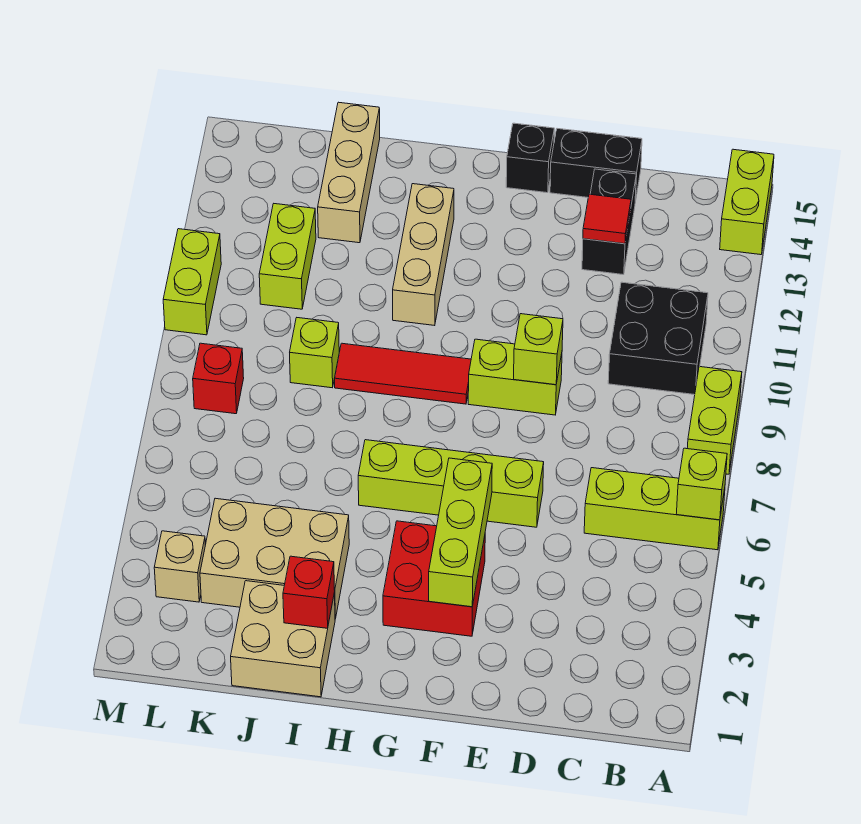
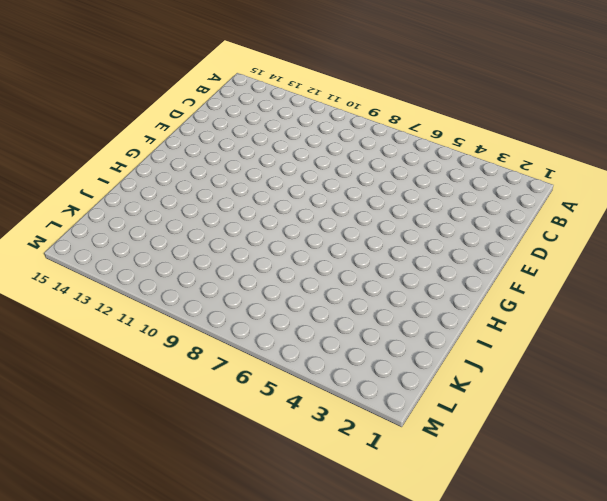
none -> lime 1x3 brick [584,468,725,550]
none -> lime 1x2 brick [687,366,742,474]
none -> lime 1x2 brick [720,149,774,255]

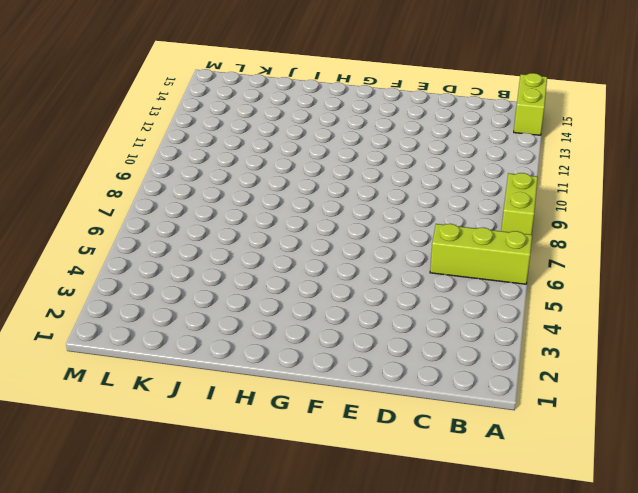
none -> black 2x2 brick [608,282,708,395]
none -> black 1x2 brick [582,169,636,275]
none -> black 1x2 brick [550,129,642,202]

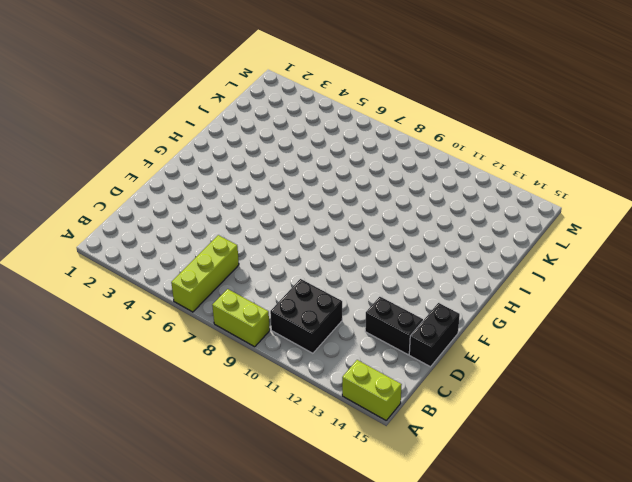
none -> lime 1x4 brick [358,440,544,527]
none -> lime 1x2 brick [468,339,562,415]
none -> red 2x2 brick [383,521,485,636]

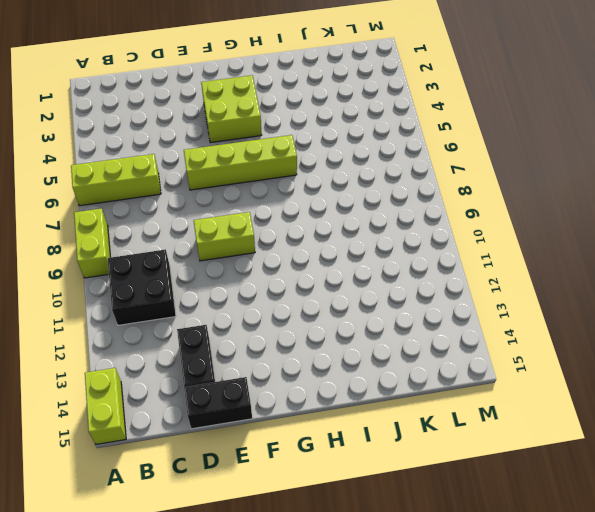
lime 2x2 brick [201,75,262,143] -> red 2x2 brick [383,521,485,636]
none -> black 1x1 brick [506,123,554,193]
none -> red 1x3 tile [335,343,471,404]
none -> tan 1x3 brick [393,184,454,326]

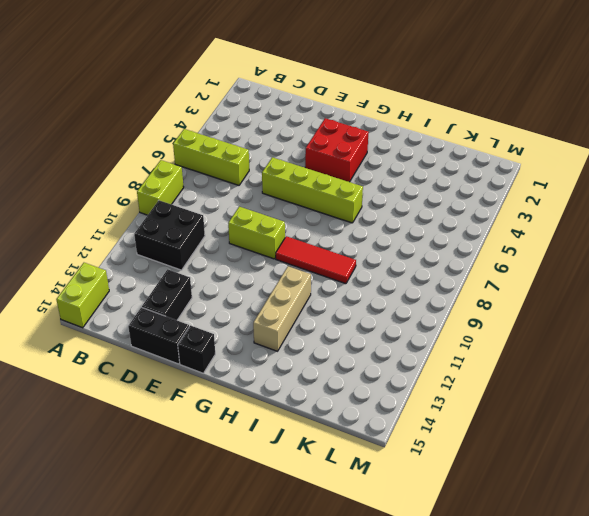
none -> tan 2x2 brick [231,581,335,697]
none -> tan 2x3 brick [200,498,349,619]
none -> lime 1x1 brick [290,318,339,388]

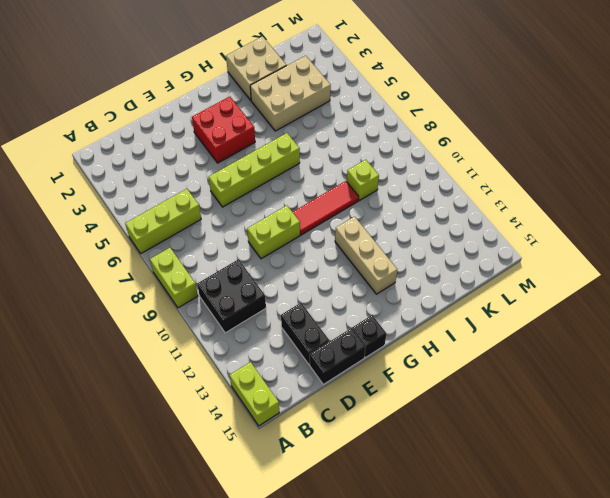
none -> tan 1x3 brick [318,102,380,243]
none -> lime 1x2 brick [259,204,316,309]
none -> tan 1x1 brick [154,531,205,602]

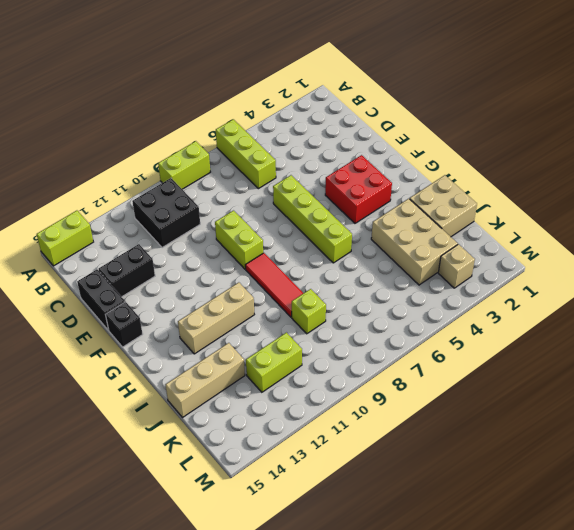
none -> red 1x1 brick [193,343,244,414]
none -> lime 1x2 brick [163,229,221,335]
none -> lime 1x1 brick [676,448,727,520]

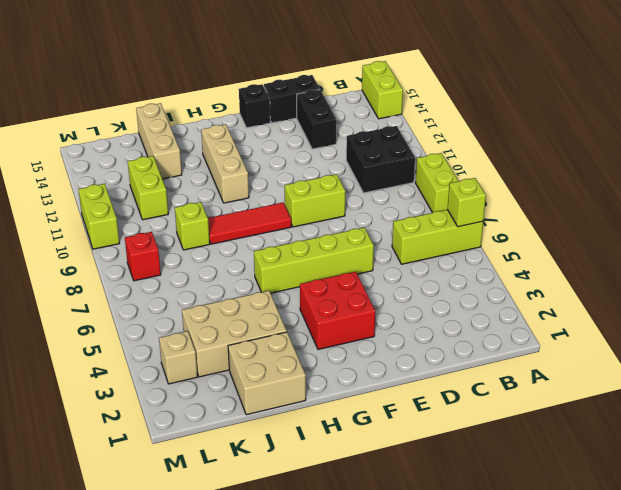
none -> red 1x1 tile [583,194,631,244]
none -> lime 1x1 brick [514,314,563,385]
none -> lime 1x3 brick [429,458,492,607]

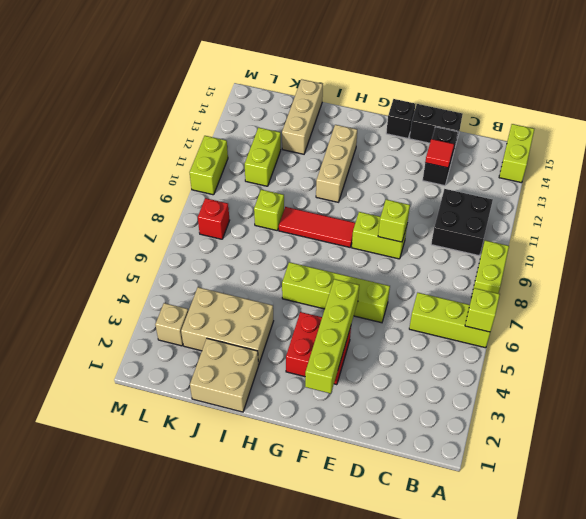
lime 1x4 brick [305,279,359,394] -> lime 1x3 brick [429,458,492,607]
none -> red 1x1 brick [283,556,335,628]

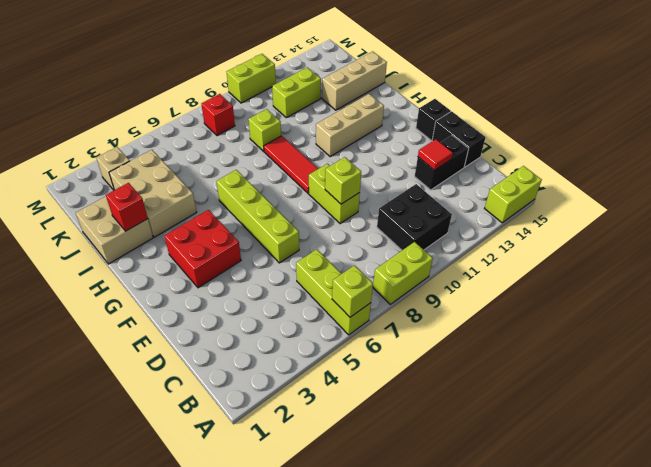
none -> lime 1x3 brick [429,458,492,607]

